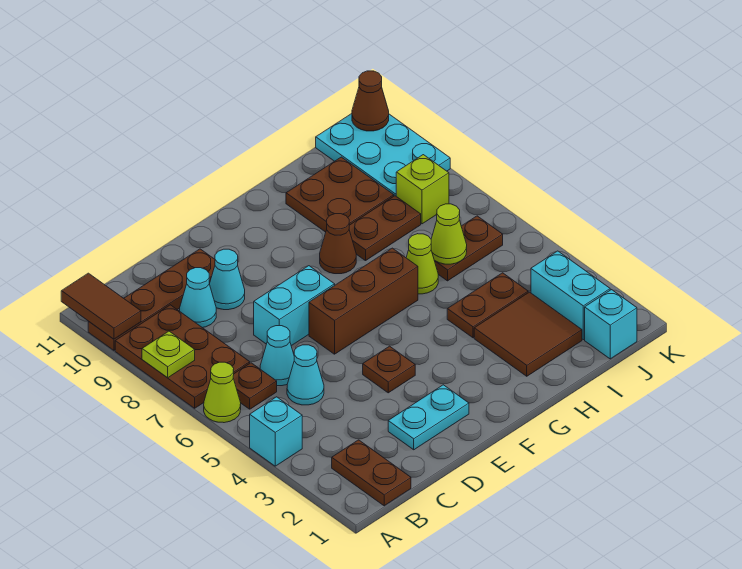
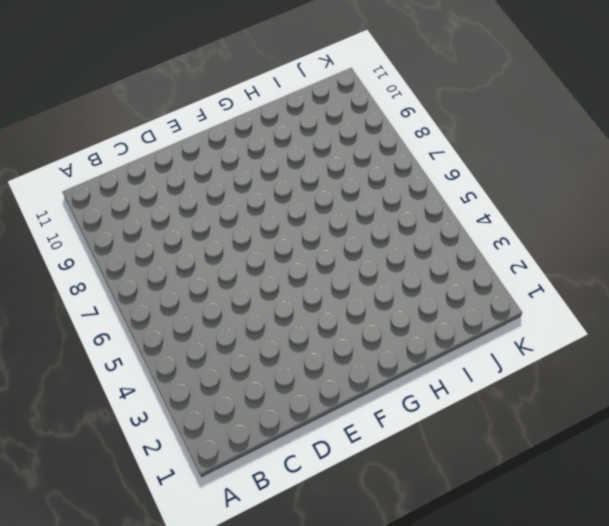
none -> cyan 1x1 brick [250,397,302,466]
none -> lime 1x1 cone [204,362,241,423]
none -> brown 2x3 plate [115,305,250,408]

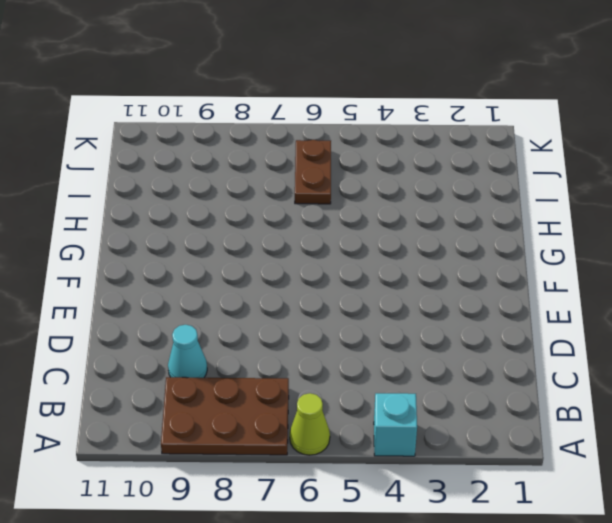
none -> brown 1x4 plate [88,249,215,350]
none -> brown 1x2 plate [332,440,411,506]
none -> brown 1x1 plate [233,363,277,409]

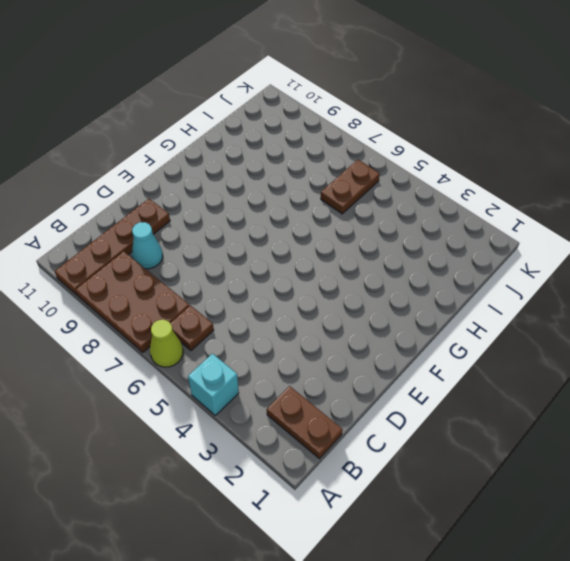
none -> cyan 1x1 cone [287,345,324,405]
none -> cyan 1x1 cone [260,326,294,386]
none -> cyan 1x2 plate [388,385,469,450]

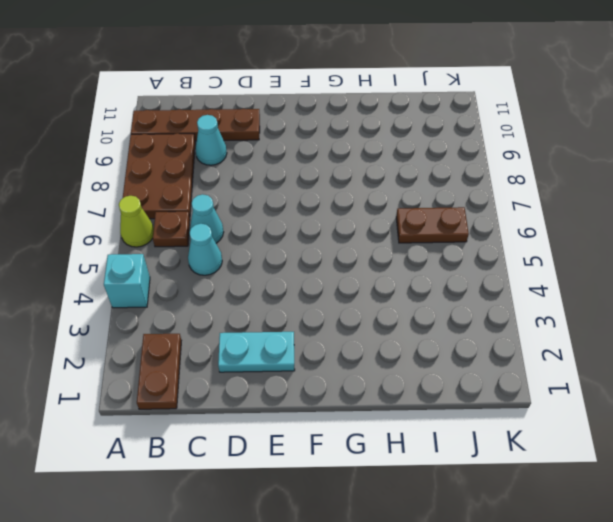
none -> cyan 1x2 brick [254,266,335,346]
none -> cyan 1x1 cone [210,249,245,310]
none -> brown 1x1 plate [363,346,415,393]

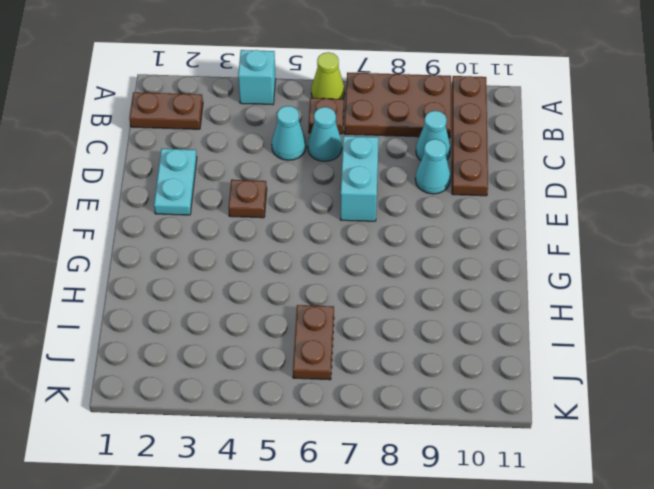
none -> brown 1x3 brick [309,248,418,354]
none -> brown 1x1 cone [320,214,356,274]
none -> brown 2x2 tile [474,292,582,376]

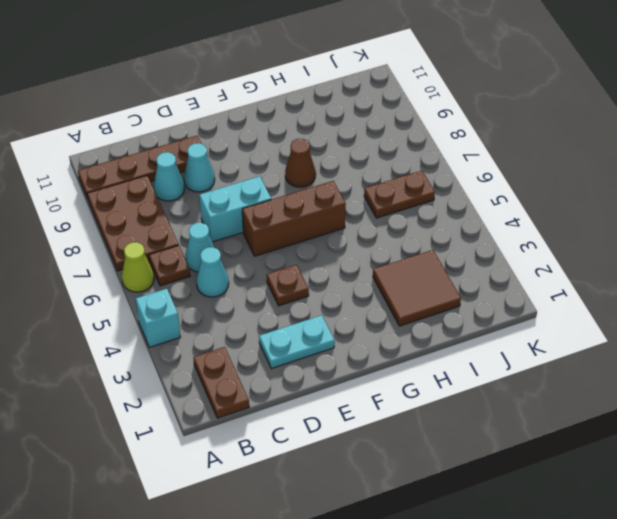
none -> brown 1x2 plate [447,273,528,338]
none -> lime 1x1 cone [406,234,438,294]
none -> brown 1x2 plate [349,196,421,261]

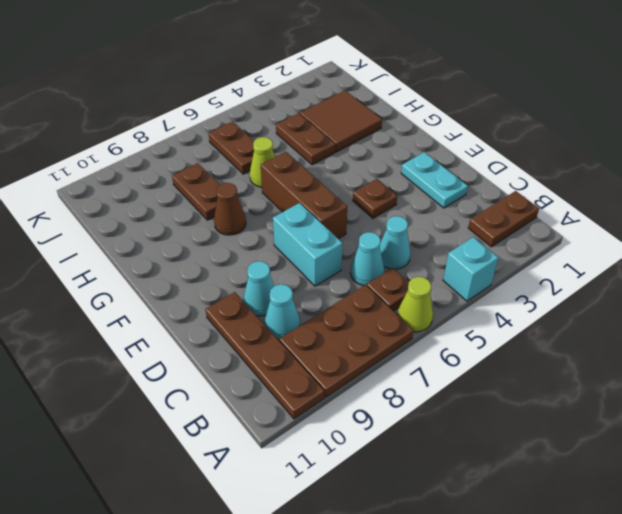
none -> brown 2x2 plate [286,157,394,232]
none -> cyan 1x1 brick [585,290,637,359]
none -> cyan 1x2 brick [531,251,610,340]

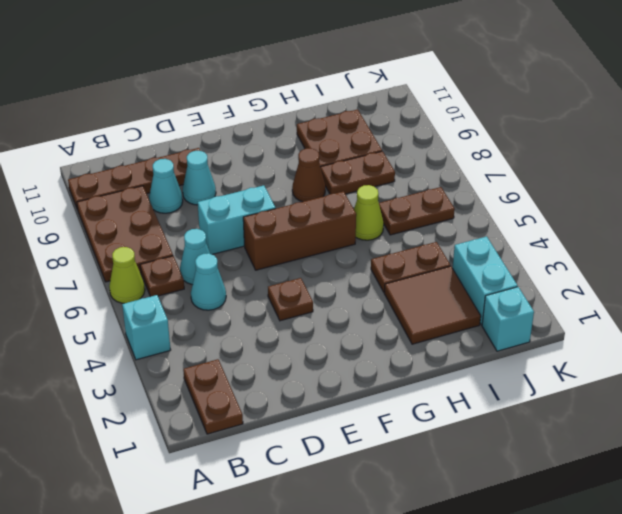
none -> cyan 1x2 plate [388,385,469,450]
none -> lime 1x1 brick [396,155,449,224]
none -> cyan 2x3 plate [316,114,450,196]

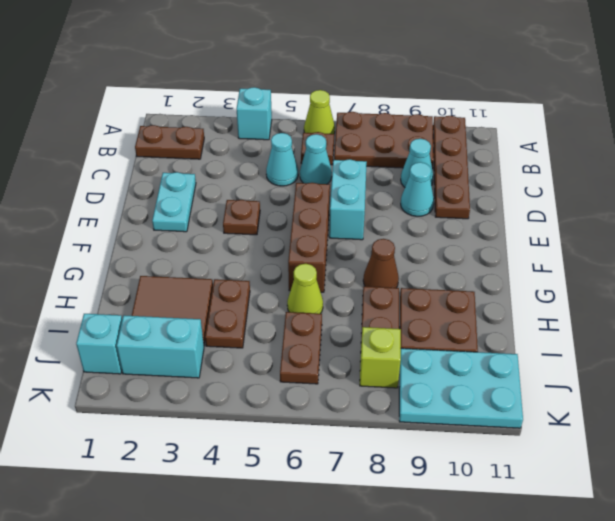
none -> lime 1x1 plate [142,331,195,378]
none -> brown 1x2 tile [61,273,141,339]
none -> lime 1x1 cone [431,204,467,264]

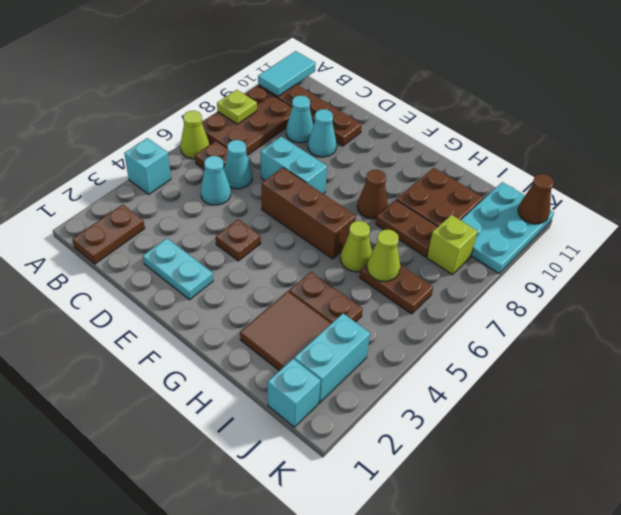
cyan 1x2 tile [258,51,316,97] -> brown 1x2 tile [61,273,141,339]

